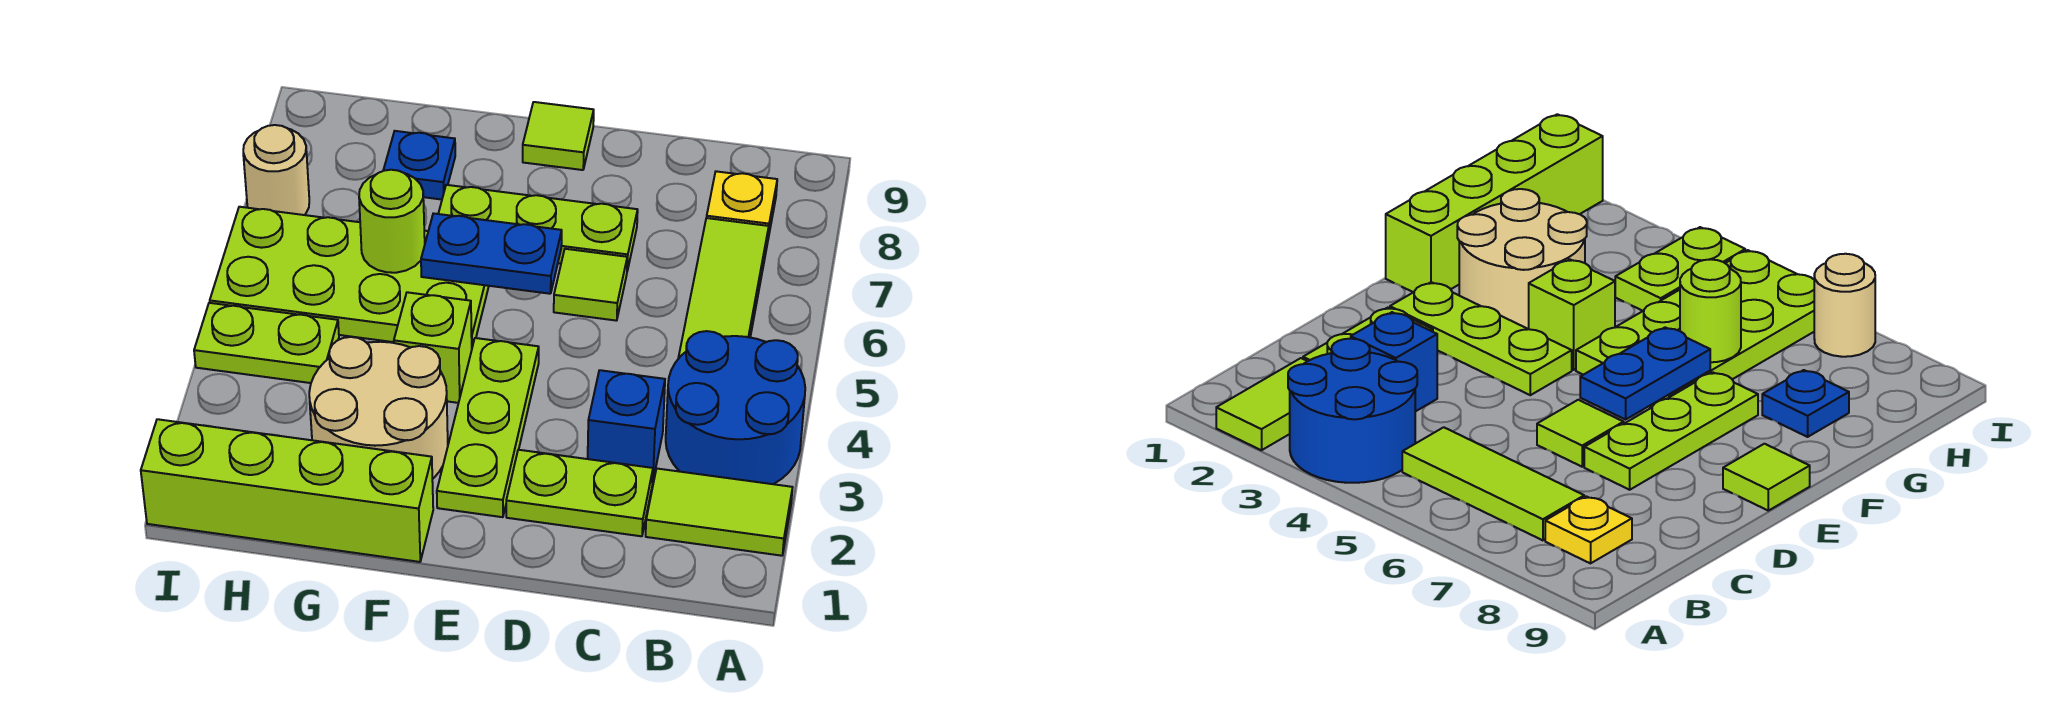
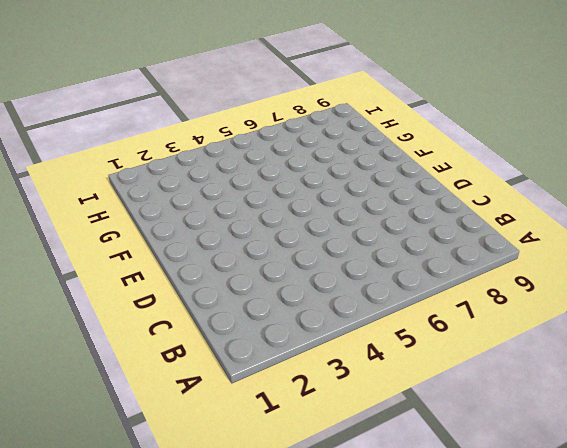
none -> lime 1x2 tile [646,469,793,556]
none -> blue 2x2 round brick [666,331,805,484]
none -> lime 1x3 tile [678,218,769,359]

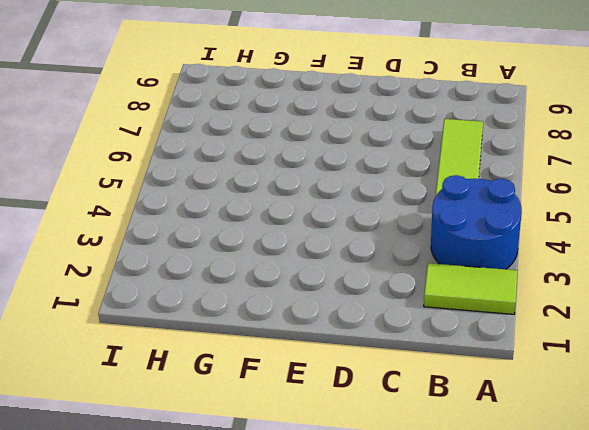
none -> yellow 1x1 plate [707,171,777,238]
none -> lime 1x2 plate [506,450,653,536]
none -> blue 1x1 brick [588,370,665,483]

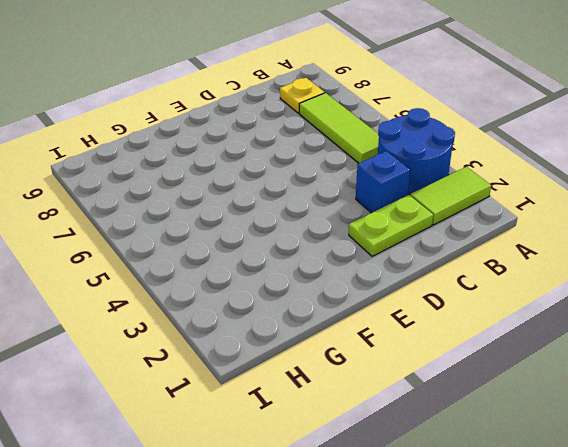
none -> lime 1x1 tile [554,249,627,321]
none -> lime 1x3 plate [438,185,638,271]
none -> lime 1x3 plate [437,338,539,517]

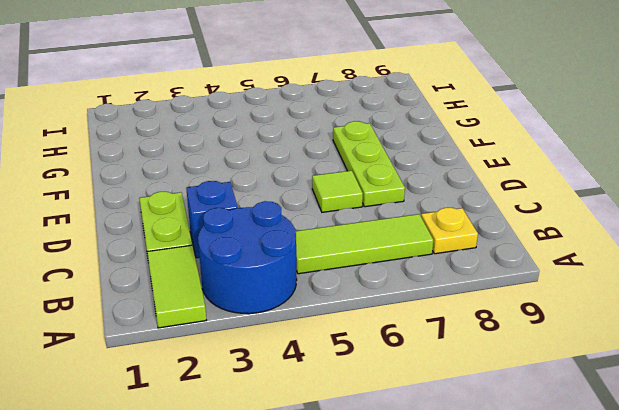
none -> lime 1x3 plate [437,338,539,517]
none -> lime 1x1 tile [523,102,594,170]
none -> lime 1x4 brick [141,419,433,562]

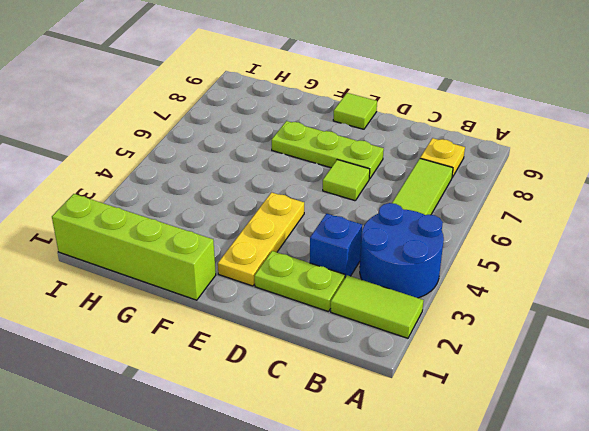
yellow 1x3 plate [218,192,304,286] -> lime 1x3 plate [437,338,539,517]
none -> tan 2x2 round brick [309,337,448,479]
none -> lime 1x1 brick [394,292,472,403]
none -> lime 2x4 plate [210,207,489,347]

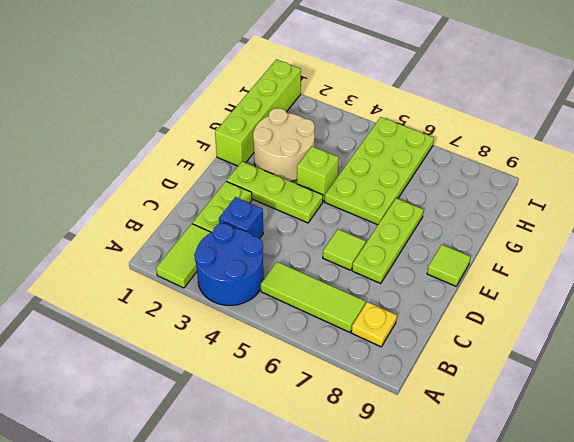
none -> blue 1x1 plate [383,131,455,200]
none -> lime 1x2 plate [194,303,339,383]
none -> tan 1x1 round brick [243,125,309,215]

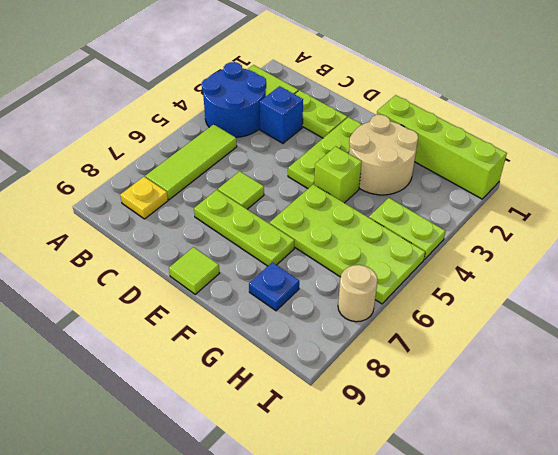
none -> blue 1x2 plate [421,213,562,294]
none -> lime 1x1 round brick [359,170,425,273]

